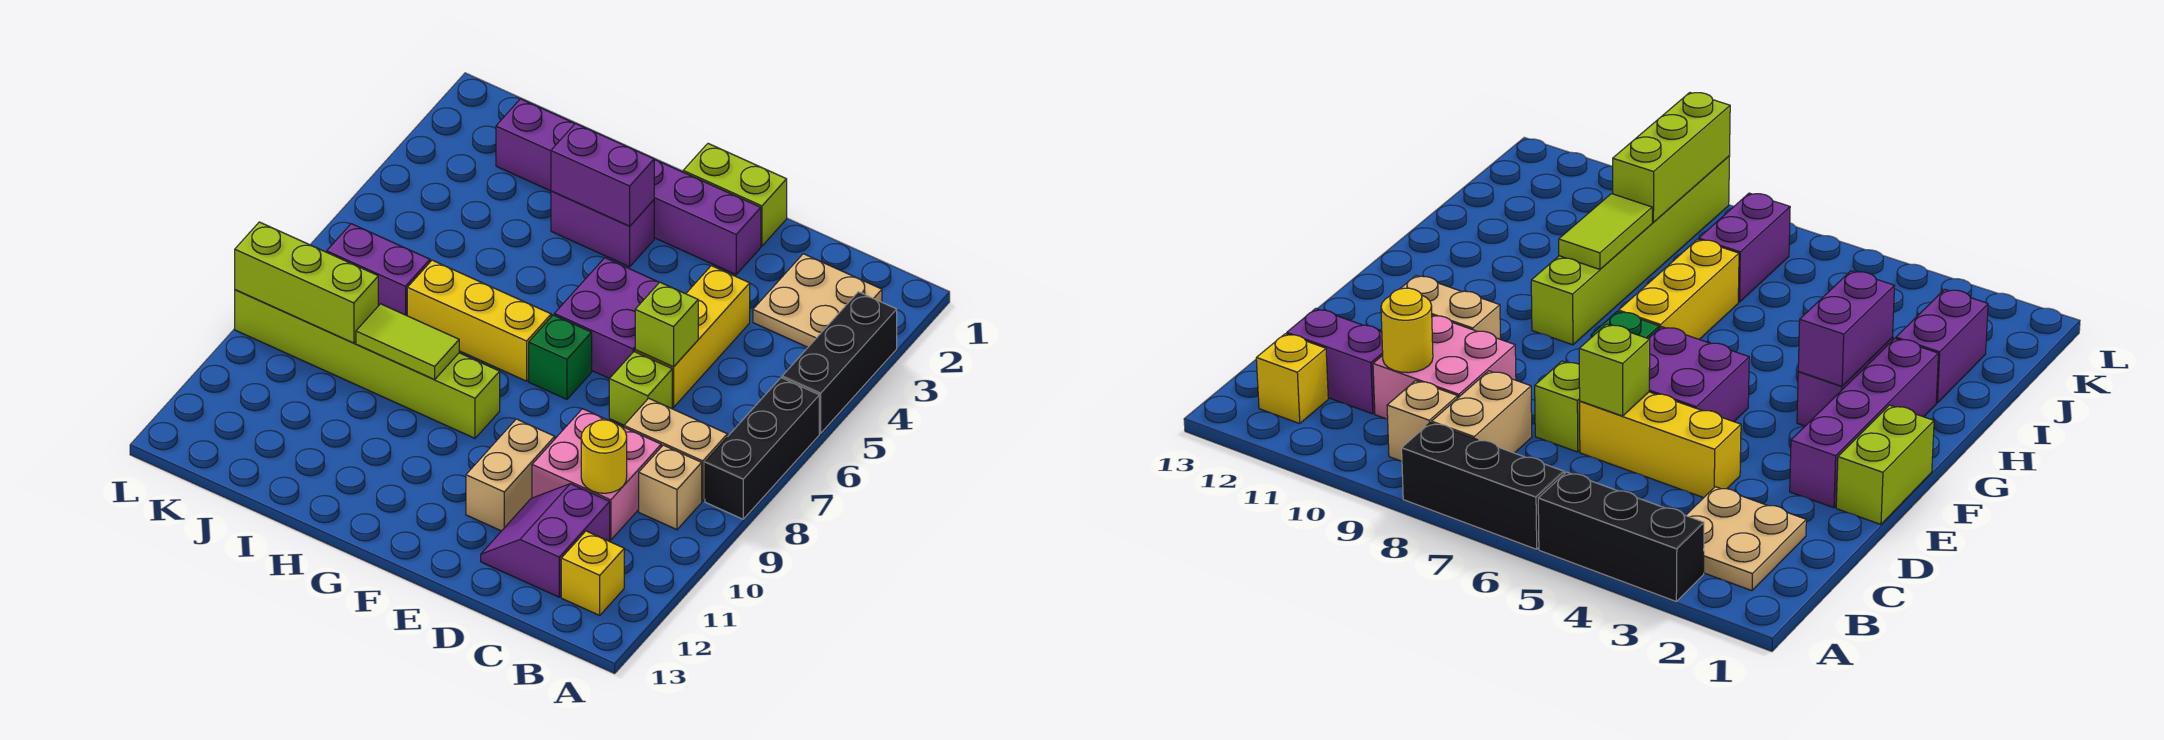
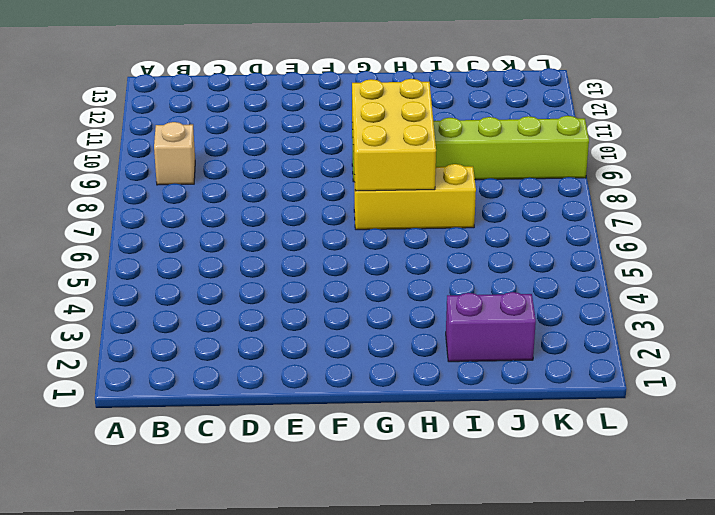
yellow 2x3 brick [352,79,436,191] -> lime 1x2 tile [356,304,459,379]
none -> black 1x3 brick [782,292,897,433]
none -> black 1x3 brick [705,378,819,519]
none -> tan 2x2 plate [753,254,882,347]

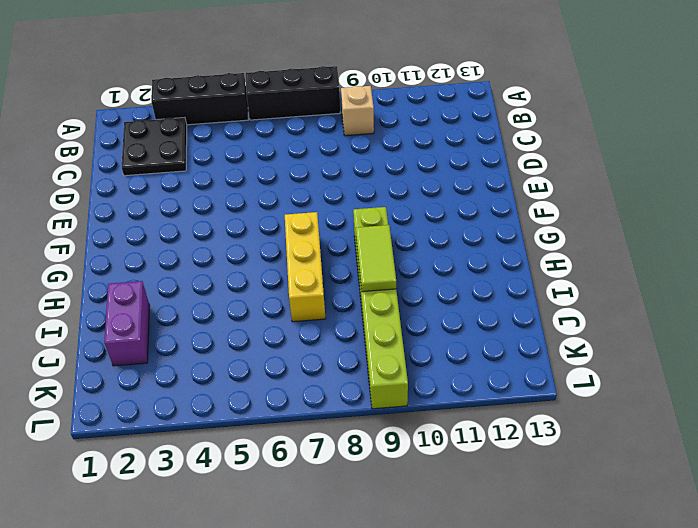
black 2x2 plate [122,118,187,176] -> tan 2x2 plate [753,254,882,347]
none -> tan 1x2 brick [624,398,727,501]
none -> yellow 1x1 brick [561,531,624,615]
none -> pink 2x2 brick [532,409,661,540]

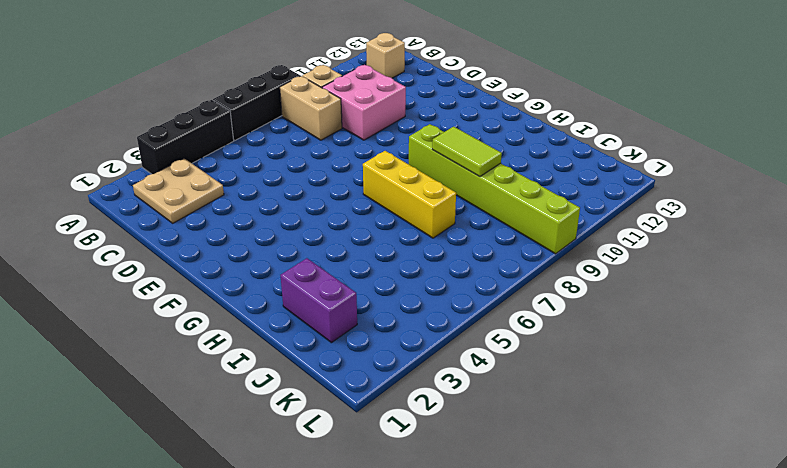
tan 1x1 brick [366,33,405,78] -> yellow 1x1 brick [561,531,624,615]
none -> purple 2x2 slope [481,484,610,597]
none -> yellow 1x3 brick [635,266,750,407]
none -> lime 1x1 brick [609,352,672,425]

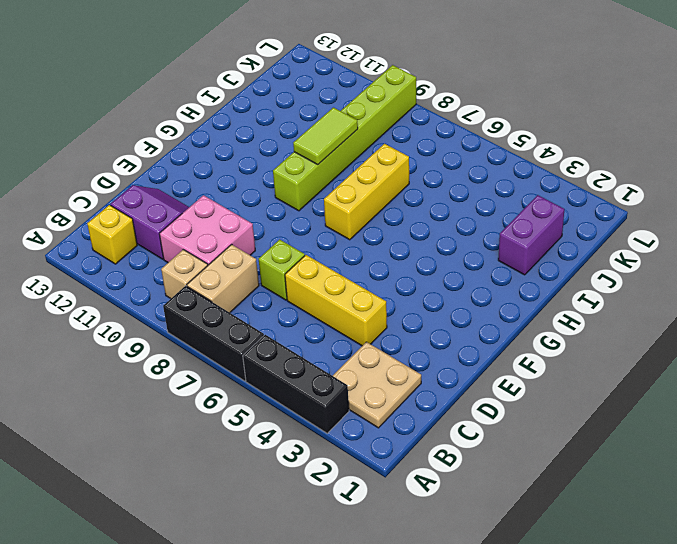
none -> lime 1x2 brick [683,144,787,246]
none -> purple 1x4 brick [654,159,761,274]
none -> purple 2x2 brick [554,258,659,379]

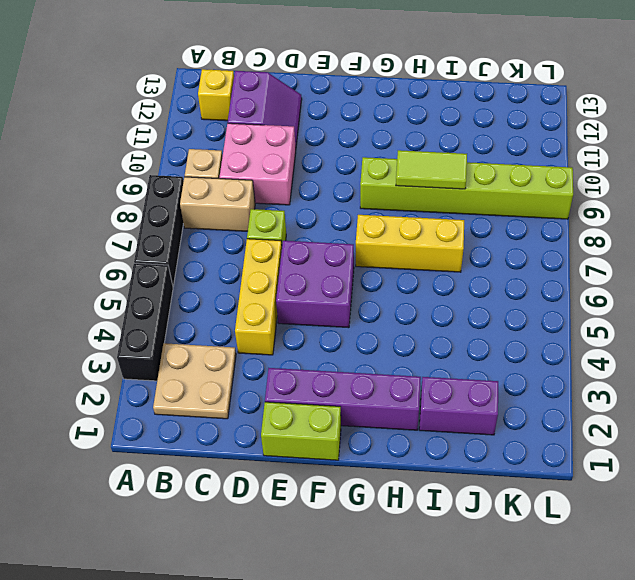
none -> tan 1x2 brick [466,419,555,531]
none -> green 1x1 brick [529,315,592,399]
none -> purple 1x2 brick [551,191,654,267]

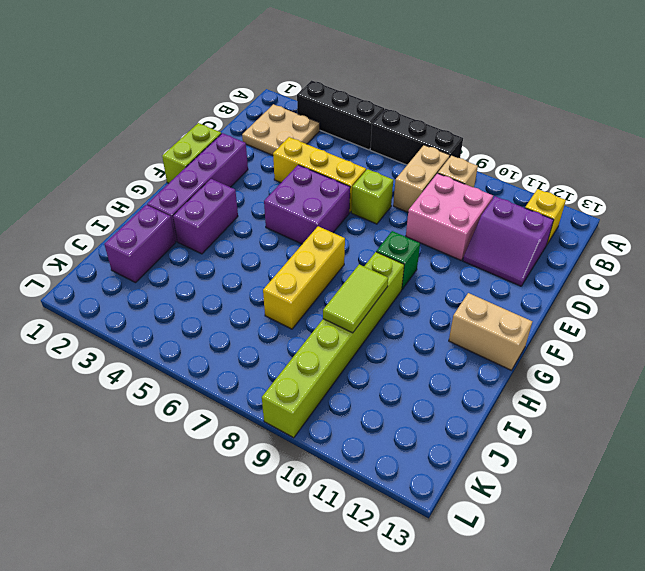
green 1x1 brick [376,231,420,289] -> green 1x1 brick moved to [529,315,592,399]
tan 1x2 brick [449,293,532,370] -> tan 1x2 brick moved to [466,419,555,531]
none -> purple 1x2 brick [327,224,430,316]
none -> yellow 1x1 round brick [581,420,627,493]
none -> lime 1x1 brick [635,282,698,367]

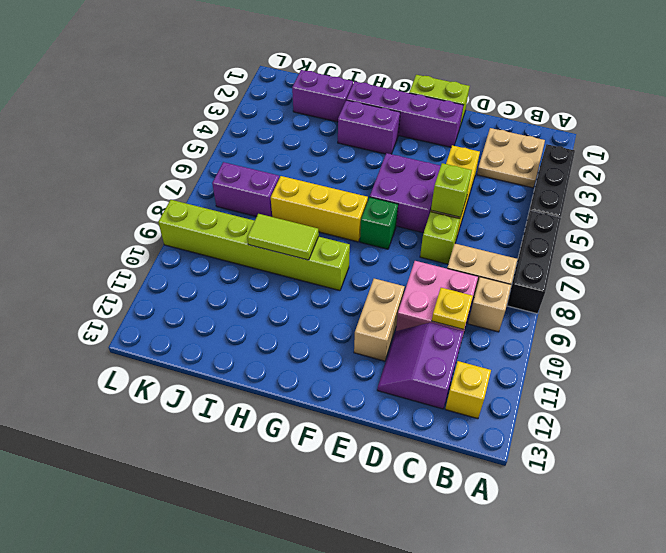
yellow 1x1 plate [432,288,473,330] -> yellow 1x1 round brick [581,420,627,493]
none -> purple 1x2 brick [551,123,654,226]
none -> lime 1x3 brick [235,222,378,343]

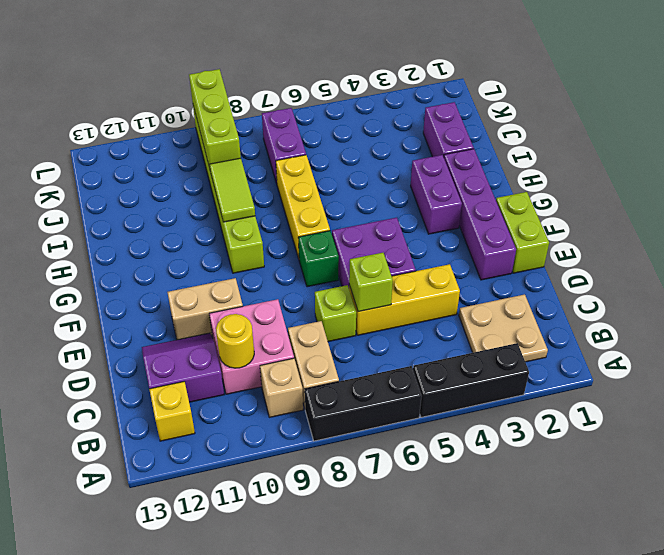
none -> purple 1x2 brick [551,123,654,226]

